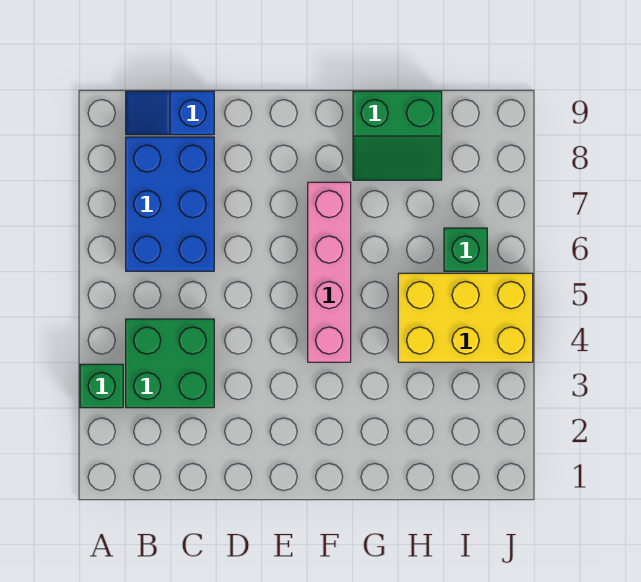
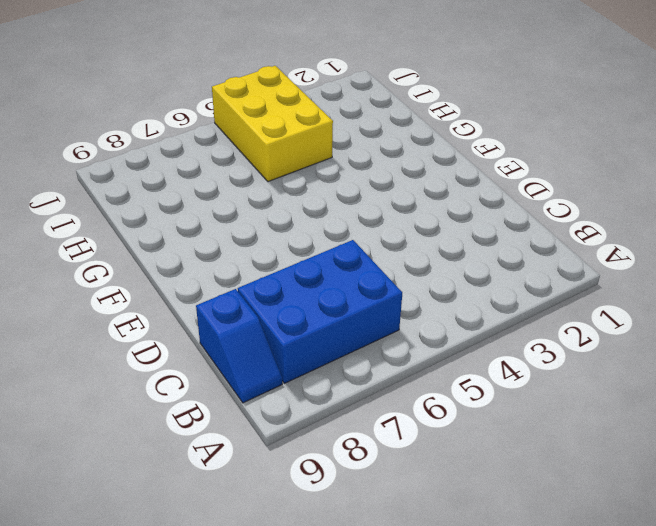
none -> green 1x1 brick [80,364,123,408]
none -> green 2x2 brick [126,319,214,408]

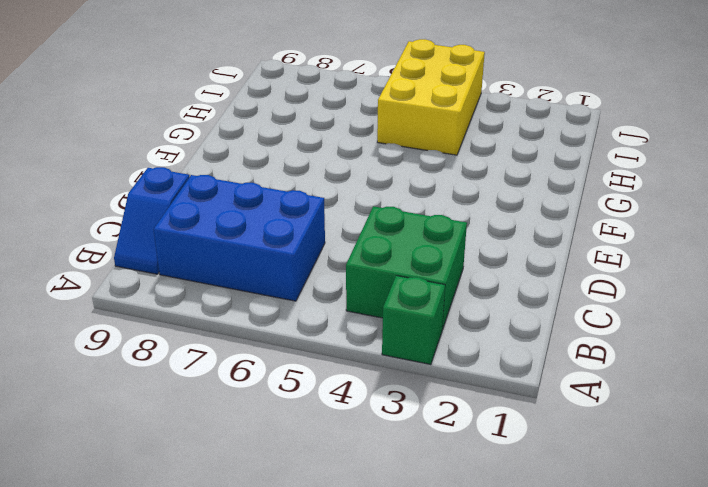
none -> pink 1x4 brick [308,182,351,362]
none -> green 2x2 slope [353,91,442,180]

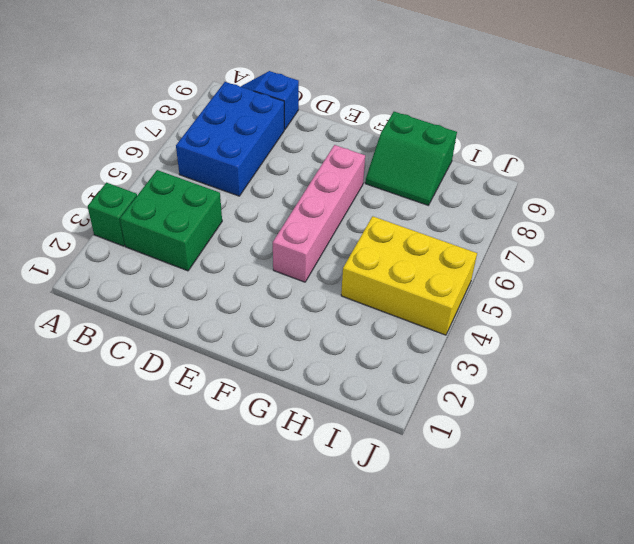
none -> green 1x1 brick [444,228,487,271]

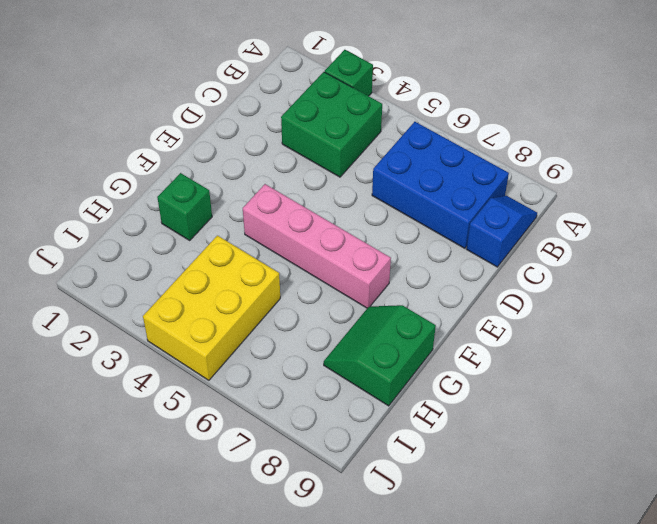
green 1x1 brick [157,173,212,240] -> green 1x1 brick moved to [444,228,487,271]

